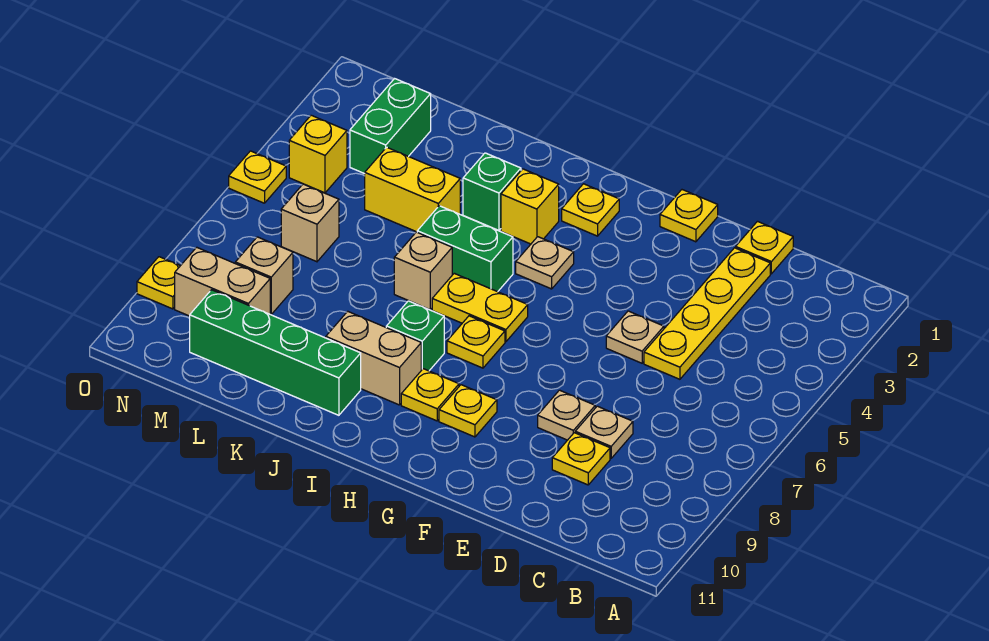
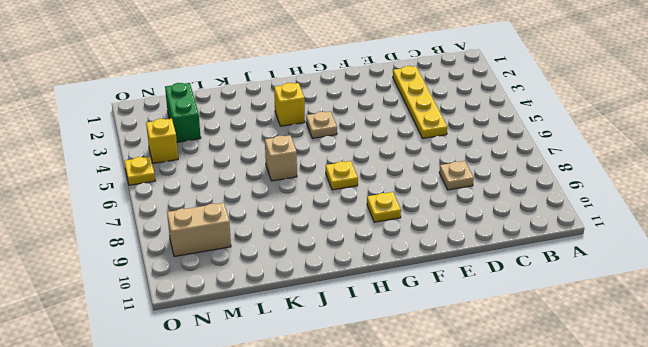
none -> yellow 1x1 plate [736,221,793,274]
none -> yellow 1x1 plate [552,433,610,485]
none -> tan 1x1 plate [606,311,664,363]

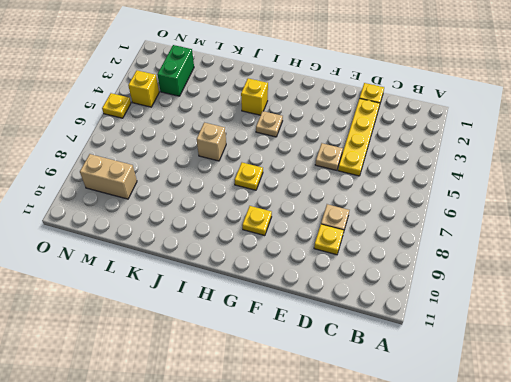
none -> tan 1x1 plate [538,390,595,440]
none -> yellow 1x1 plate [660,190,718,242]
none -> yellow 1x1 plate [562,184,619,236]

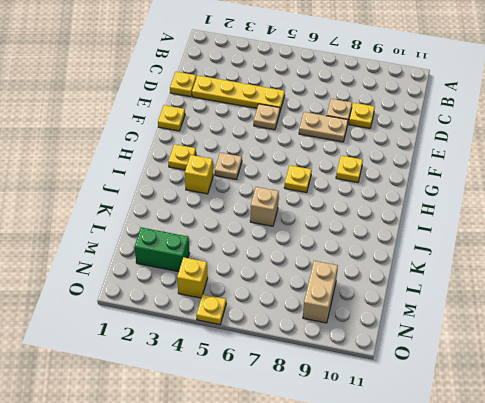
tan 1x2 plate [299,112,348,142] -> tan 1x1 plate [538,390,595,440]
none -> yellow 1x2 plate [432,273,528,342]
none -> yellow 1x1 plate [401,369,459,421]
none -> green 1x2 brick [417,206,513,292]

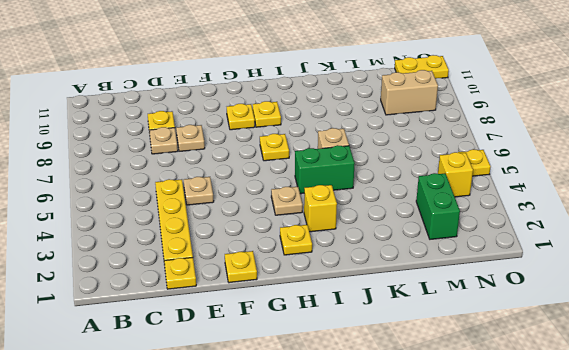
yellow 1x2 plate [395,55,449,79] -> yellow 1x2 plate moved to [432,273,528,342]
none -> green 1x1 brick [386,301,444,371]
none -> tan 1x2 brick [326,311,421,405]
none -> green 1x1 brick [463,153,521,231]

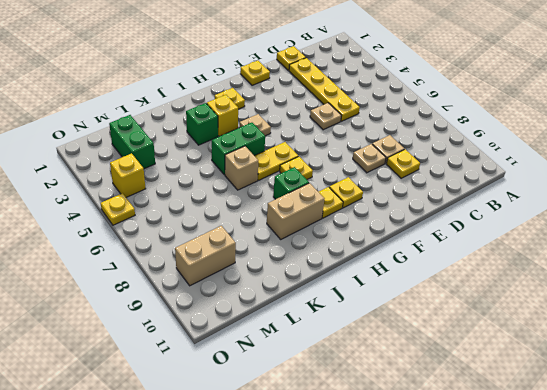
none -> green 1x4 brick [190,290,361,415]
none -> yellow 1x2 brick [365,147,460,232]
none -> tan 1x1 brick [281,184,339,262]

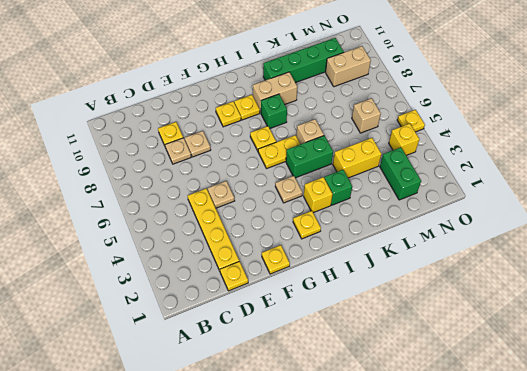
none -> tan 1x1 brick [235,237,293,314]
none -> yellow 1x1 plate [137,257,180,309]

